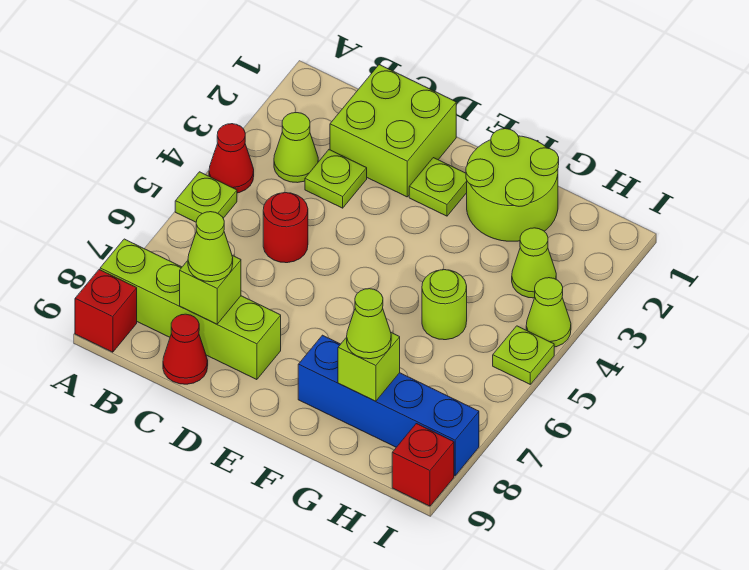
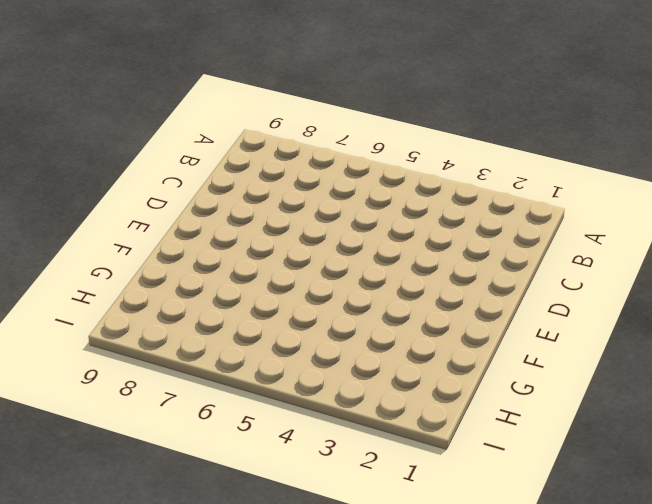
none -> red 1x1 cone [209,124,254,193]
none -> lime 1x1 plate [175,172,237,222]
none -> lime 1x4 brick [100,239,281,380]

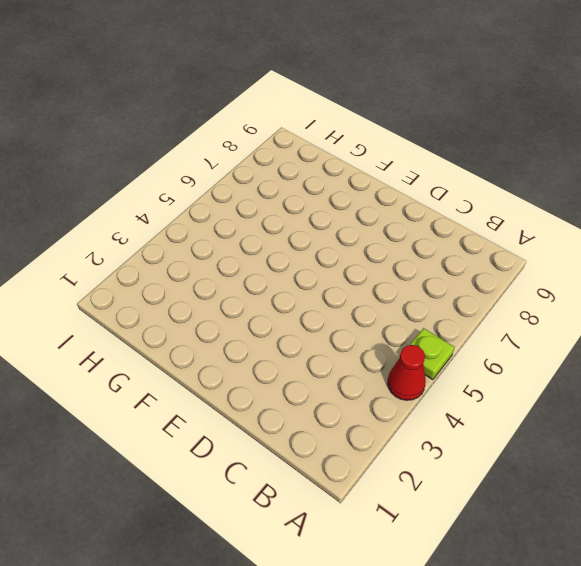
none -> lime 1x4 brick [100,239,281,380]
none -> red 1x1 brick [75,270,137,352]
none -> lime 1x1 cone [274,113,318,183]

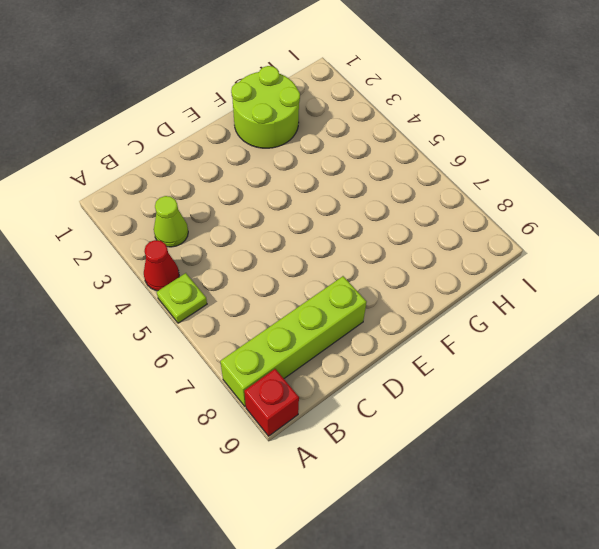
none -> lime 2x2 brick [330,65,456,197]
none -> lime 1x1 plate [305,150,367,208]
none -> red 1x1 round brick [263,193,308,263]

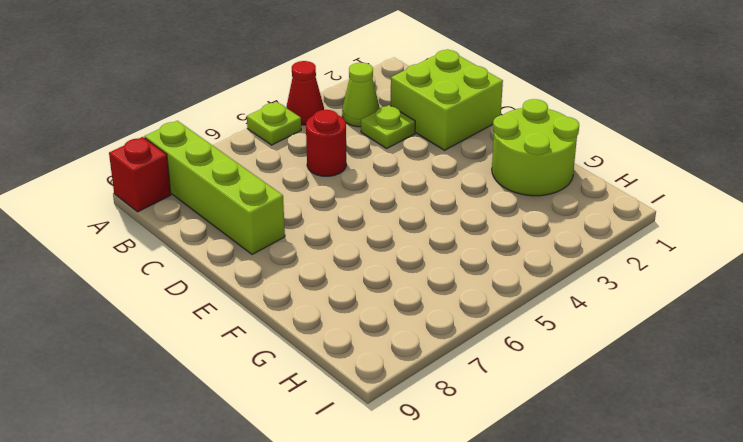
none -> red 1x1 cone [163,314,208,384]
none -> lime 1x1 plate [409,158,467,216]
none -> blue 1x4 brick [298,335,479,476]

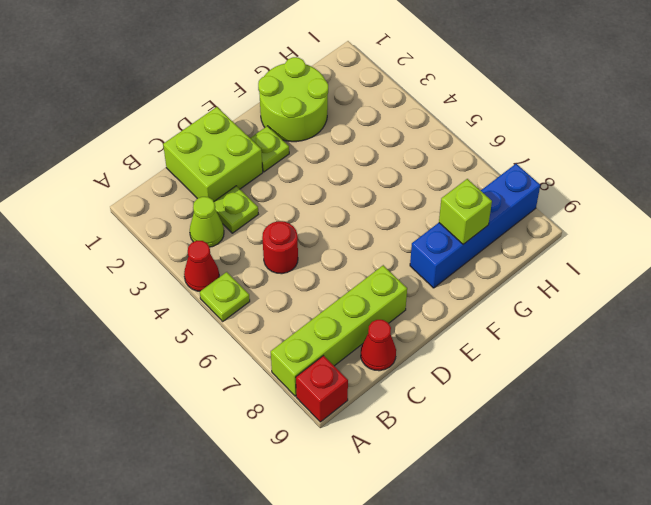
none -> lime 1x1 round brick [422,269,467,340]
none -> lime 1x1 cone [512,228,556,298]
none -> lime 1x1 cone [526,278,571,347]

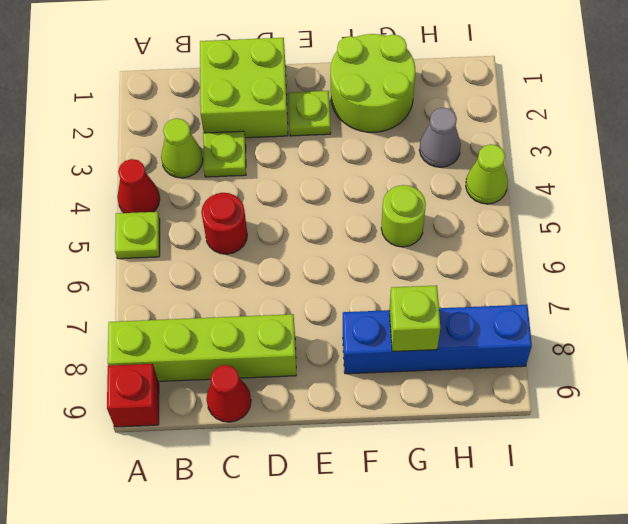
grey 1x1 cone [419,107,461,167] -> lime 1x1 cone [512,228,556,298]
none -> lime 1x1 plate [493,326,554,384]
none -> red 1x1 brick [392,424,454,506]
none -> lime 1x1 brick [180,255,241,324]

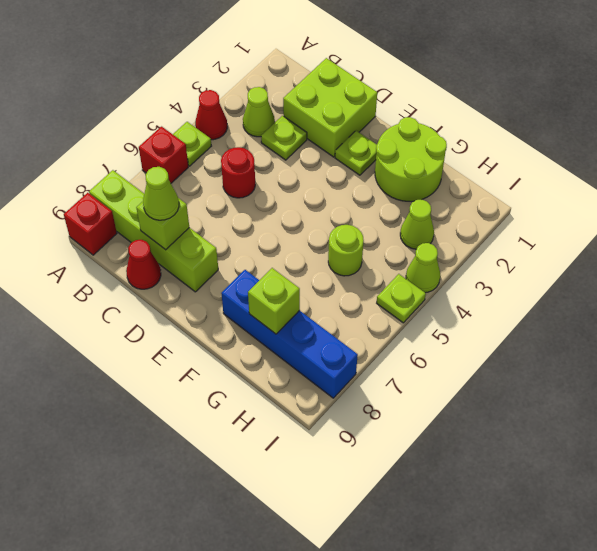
red 1x1 brick [139,127,188,183] -> red 1x1 brick moved to [392,424,454,506]
none -> lime 1x1 cone [347,289,391,359]

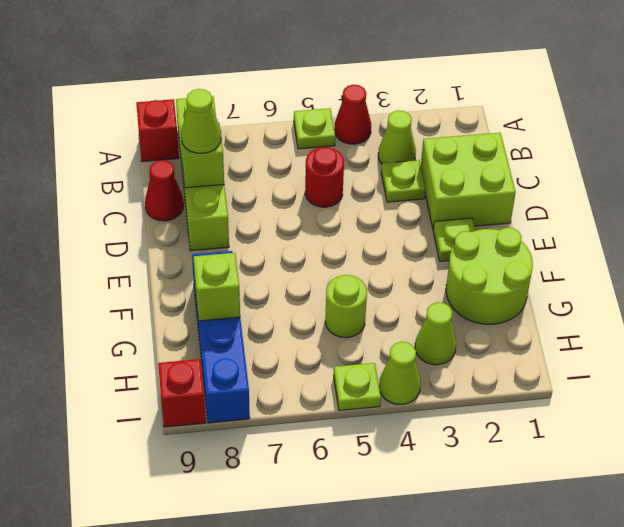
none -> lime 1x1 cone [347,289,391,359]

